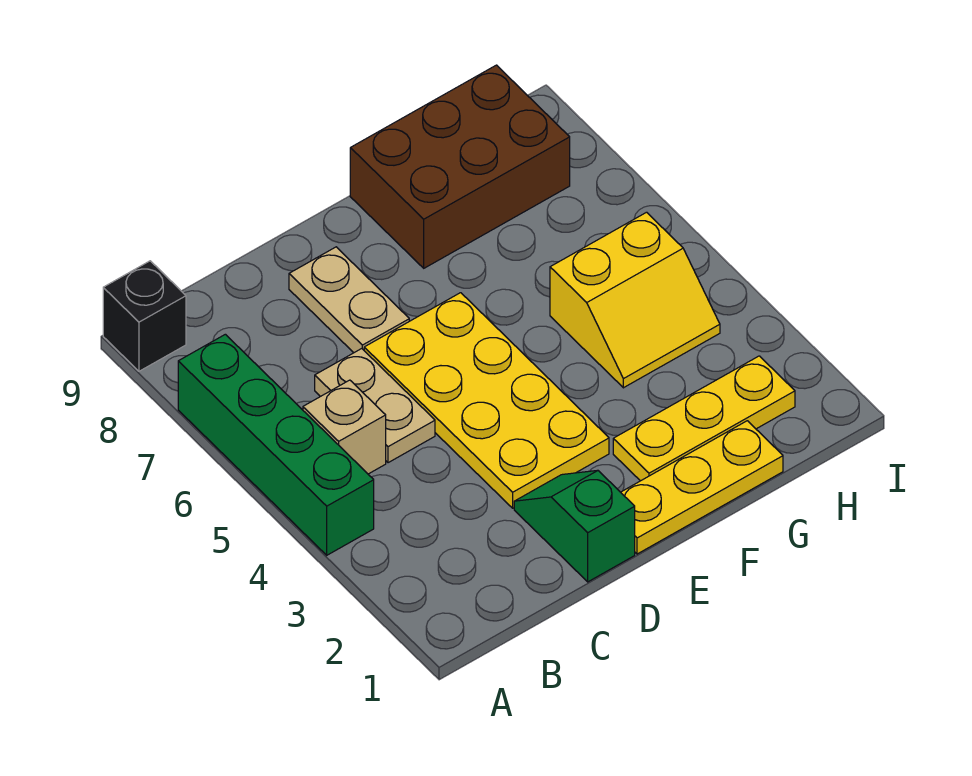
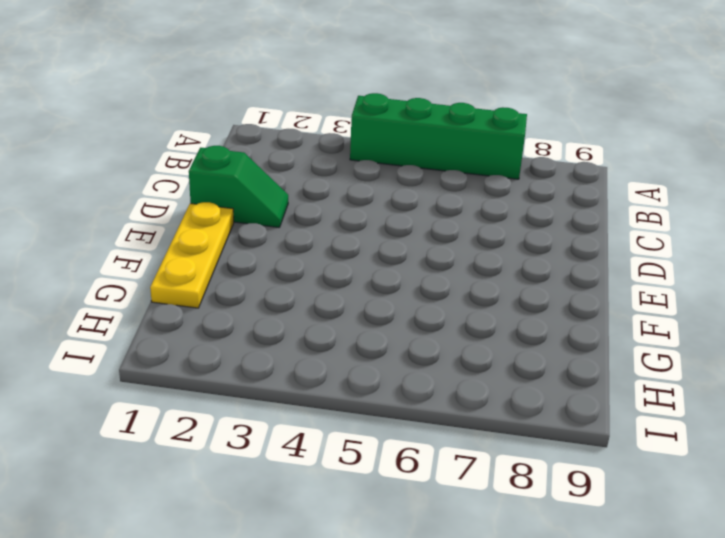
none -> black 1x1 brick [103,261,186,371]
none -> tan 1x1 brick [303,380,386,474]

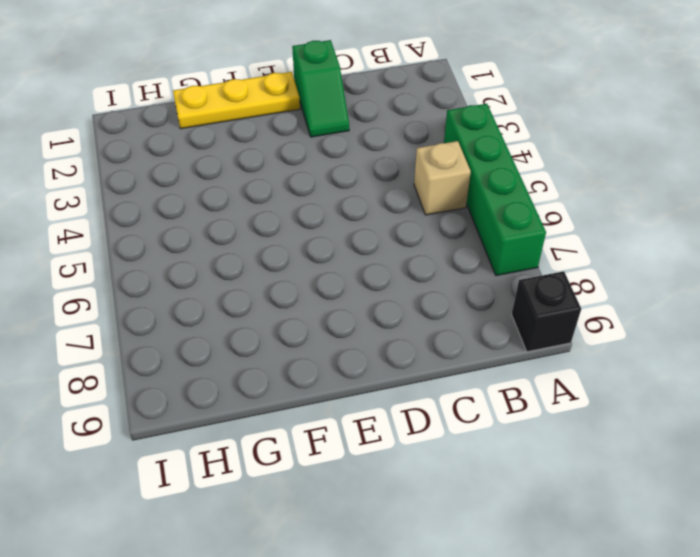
none -> tan 1x2 plate [315,349,435,463]
none -> yellow 2x4 plate [364,293,609,508]

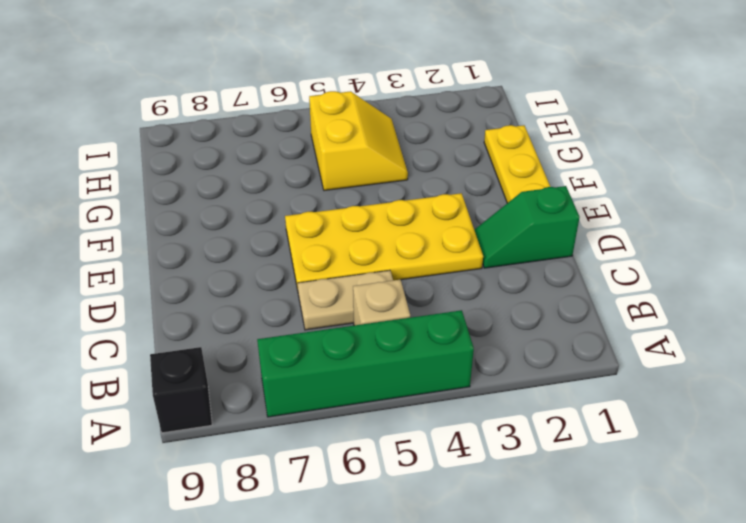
none -> tan 1x2 plate [289,247,409,353]
none -> yellow 1x3 plate [613,356,795,481]

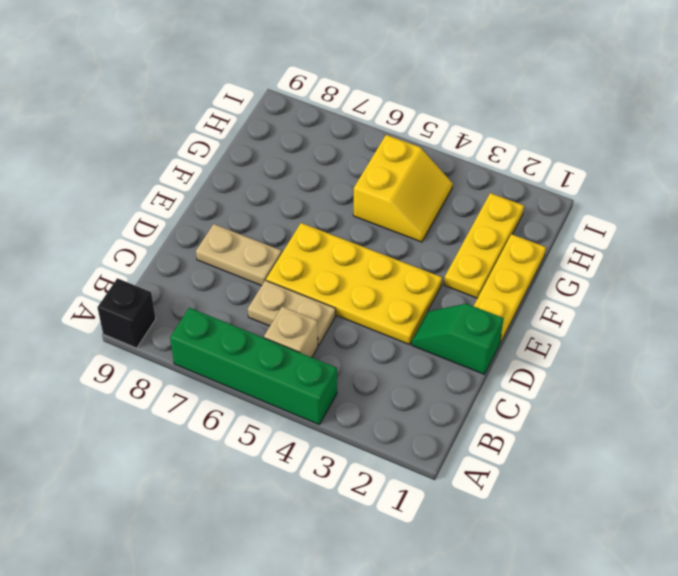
none -> brown 2x3 brick [350,65,570,268]

